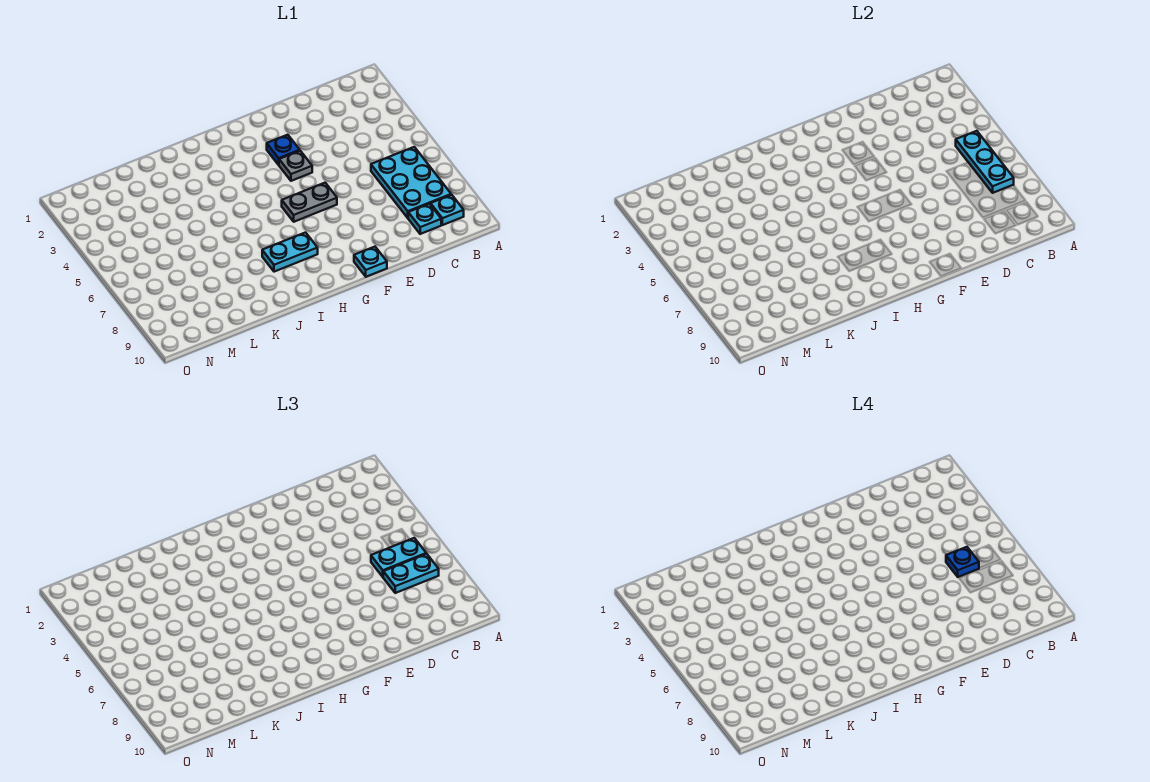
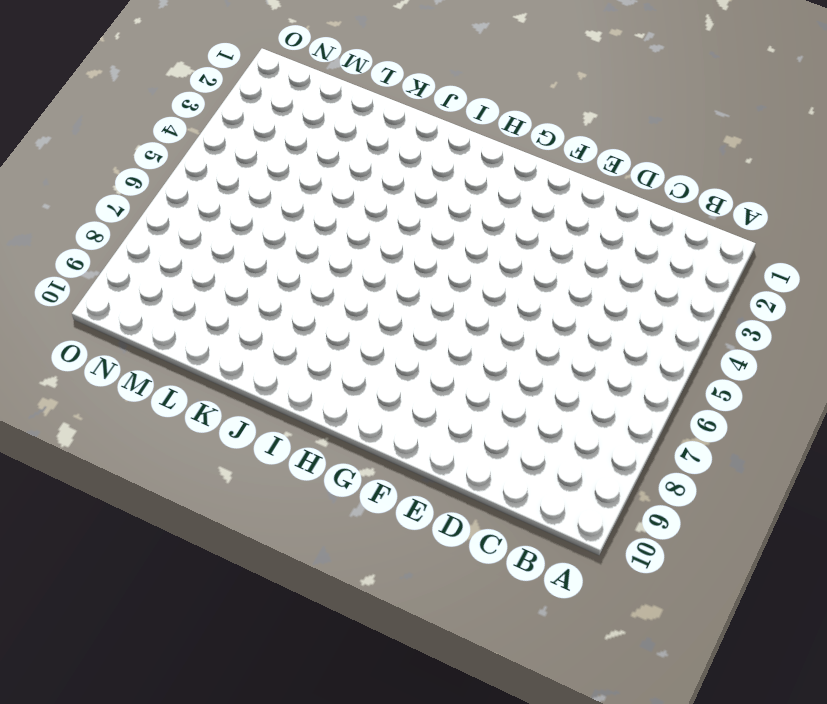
none -> cyan 2x3 plate [371,147,451,218]
none -> cyan 1x1 plate [431,195,464,225]
none -> cyan 1x1 plate [408,204,441,234]

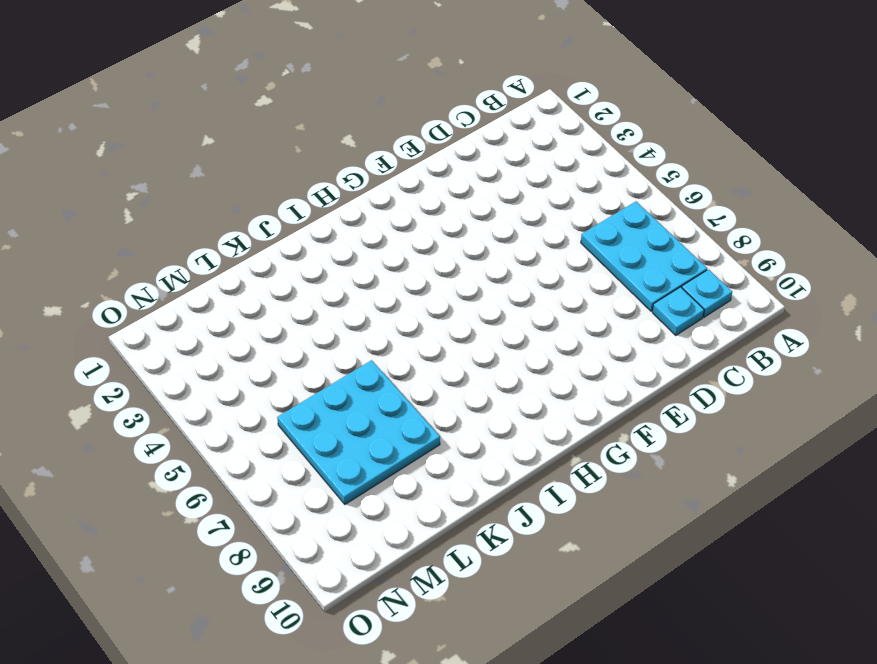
cyan 3x3 plate [277,360,440,504] -> none
none -> blue 1x1 plate [267,135,300,165]
none -> grey 1x1 plate [279,151,312,181]
none -> grey 1x2 plate [282,183,337,222]

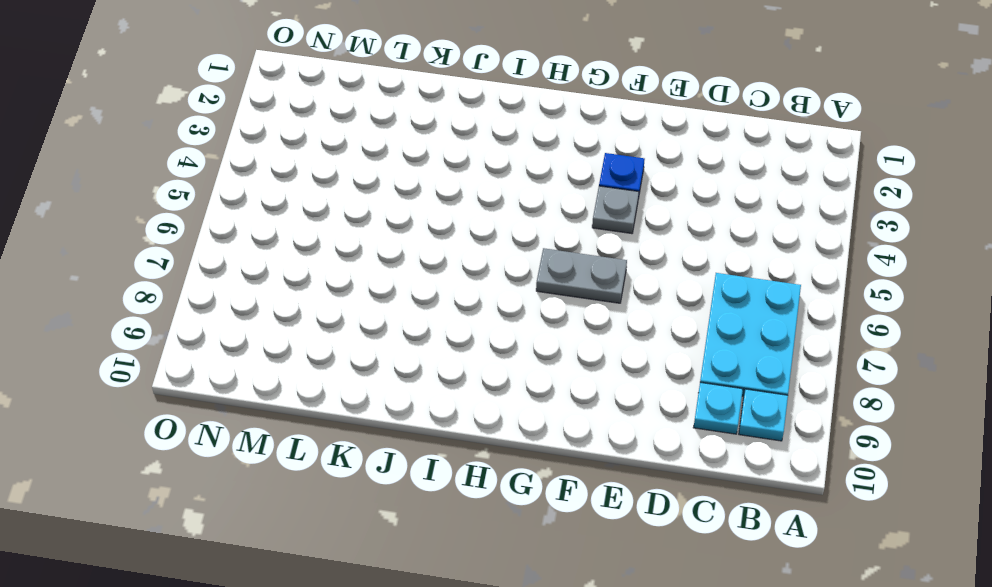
none -> cyan 1x1 plate [354,247,387,277]
none -> cyan 1x2 plate [262,233,318,272]
none -> cyan 1x3 plate [956,131,1014,193]

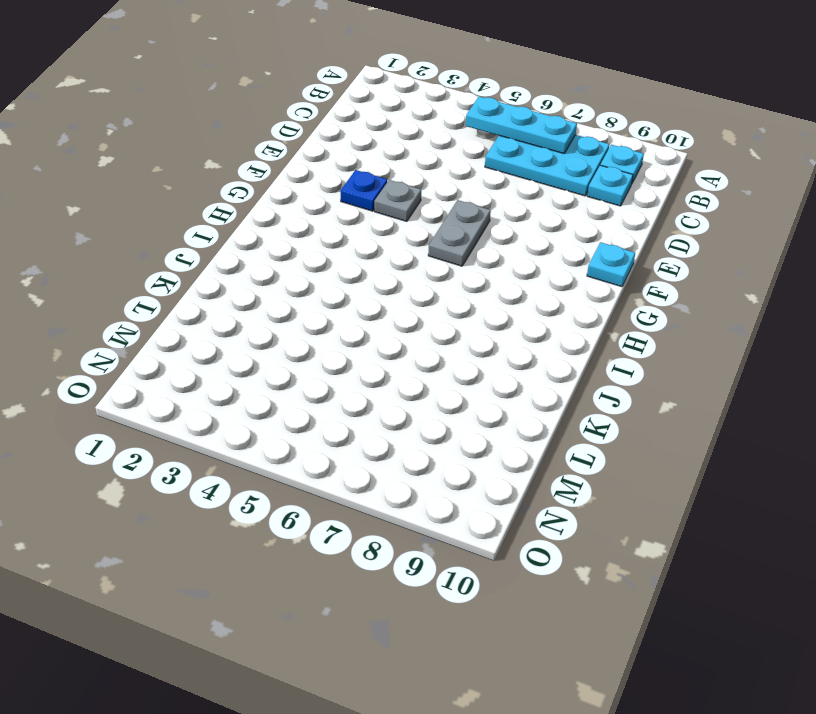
none -> cyan 1x2 plate [262,233,318,272]
none -> cyan 1x2 plate [371,538,426,577]
none -> cyan 1x2 plate [383,554,439,593]

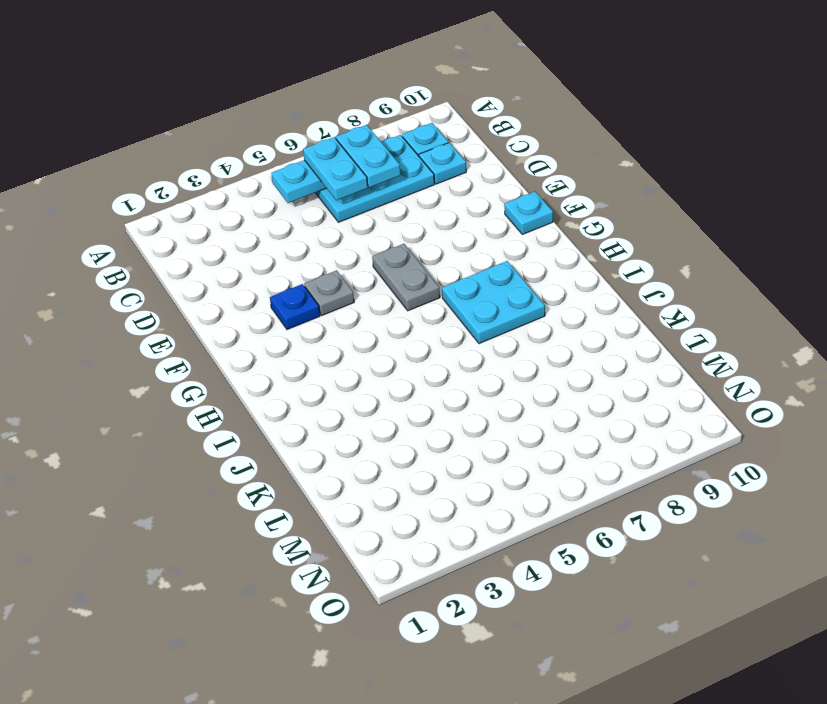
cyan 2x2 plate [442,261,545,344] -> cyan 1x2 plate [262,233,318,272]
none -> blue 1x1 plate [946,547,979,577]

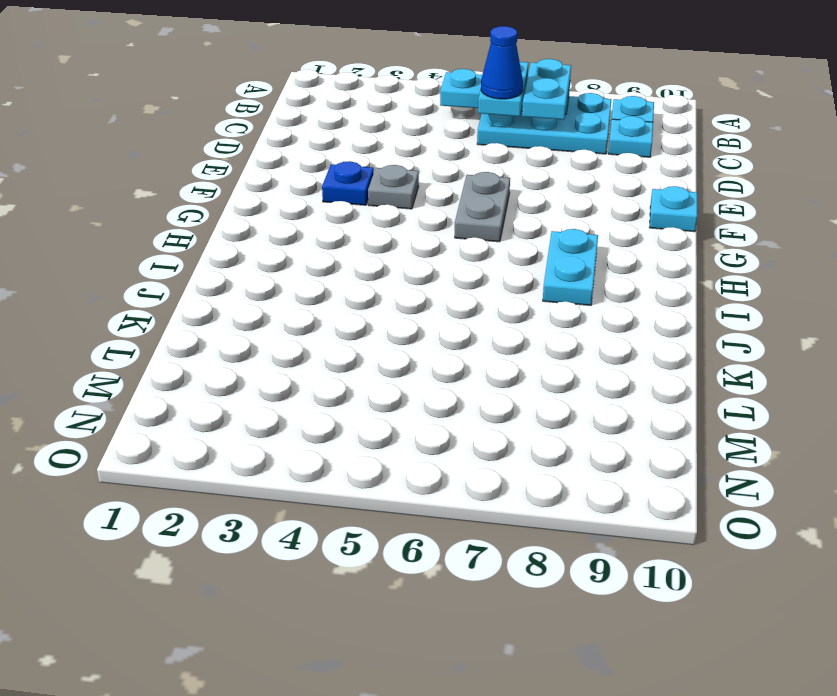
blue 1x1 cone [481,26,523,99] -> blue 1x1 plate [946,547,979,577]

